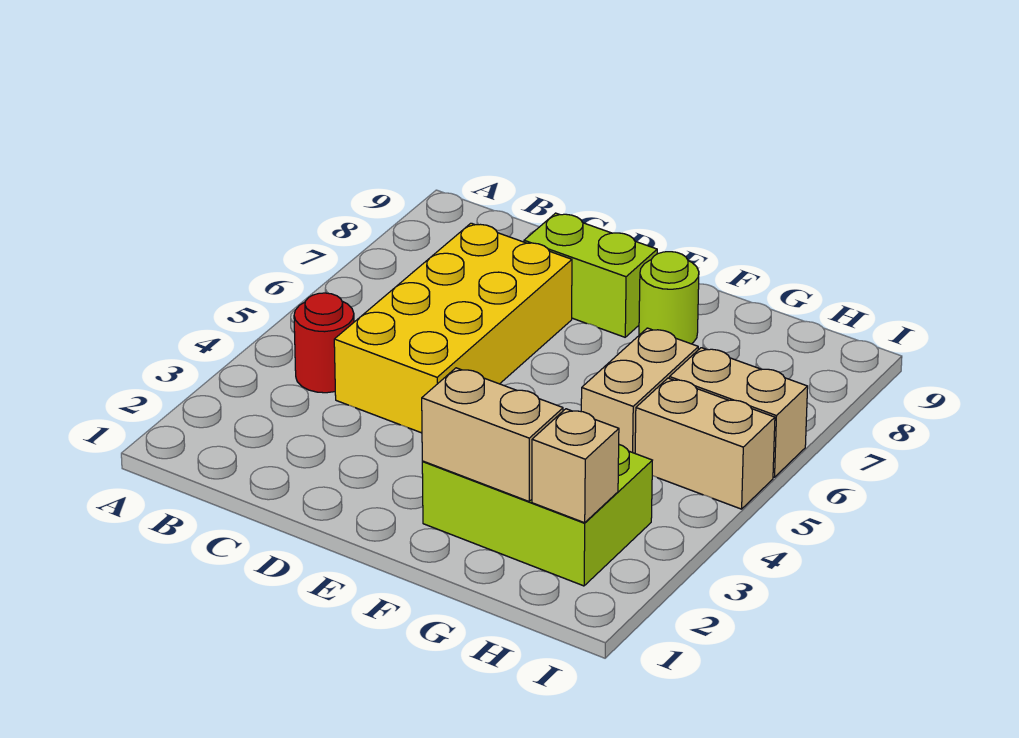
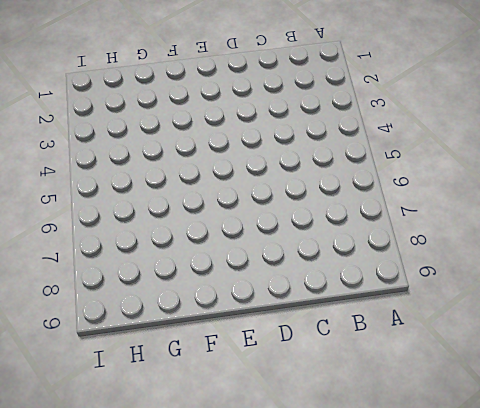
none -> red 1x1 round brick [294,293,354,393]
none -> yellow 2x4 brick [334,223,572,433]

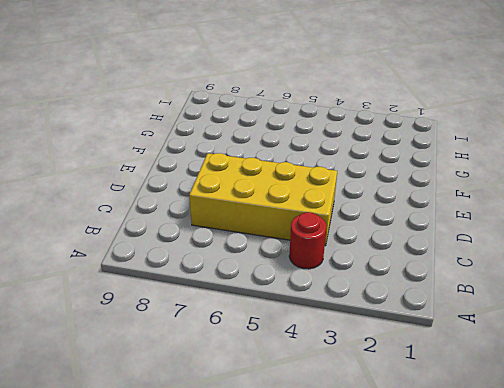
none -> lime 1x2 brick [524,213,657,337]
none -> lime 2x3 brick [422,445,652,586]

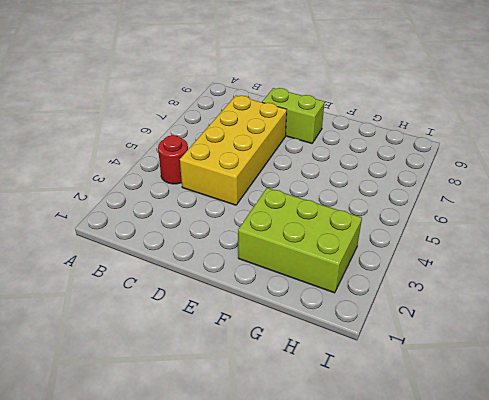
none -> lime 1x1 round brick [639,252,699,344]
none -> tan 1x2 brick [581,328,698,453]

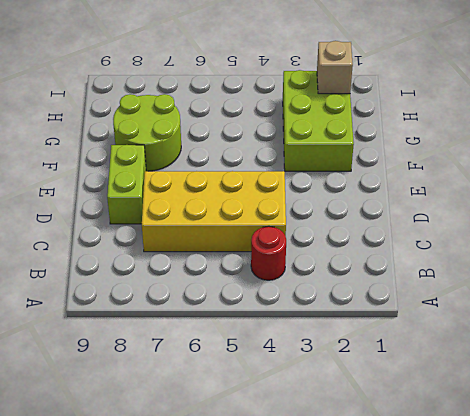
lime 2x2 round brick [113,94,181,171] -> lime 1x1 round brick [639,252,699,344]
none -> tan 1x2 brick [581,328,698,453]
none -> tan 1x2 brick [635,378,775,509]

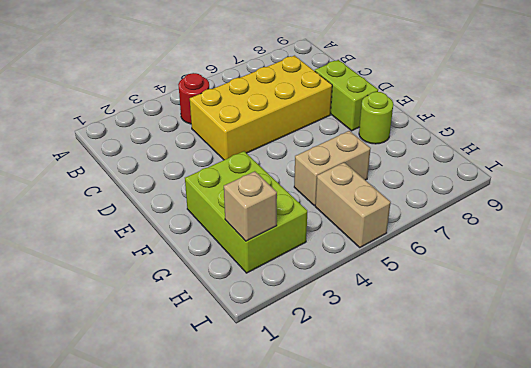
none -> tan 1x2 brick [669,348,808,477]
none -> tan 1x2 brick [422,368,563,501]

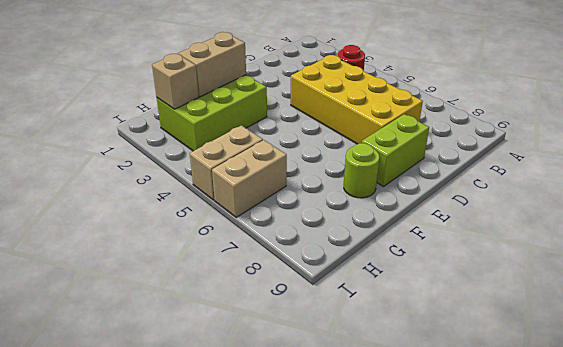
none -> tan 1x2 brick [581,328,698,453]

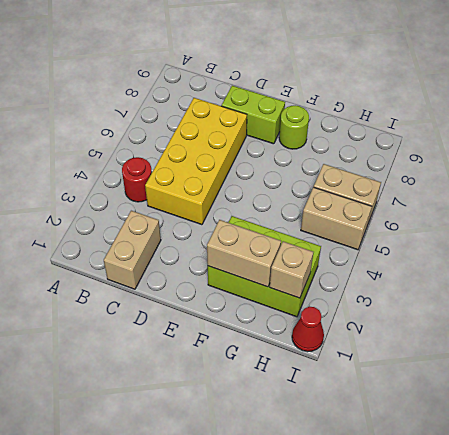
tan 1x2 brick [104,211,161,289] -> tan 1x2 brick moved to [581,328,698,453]
red 1x1 cone [292,307,324,352] -> none

